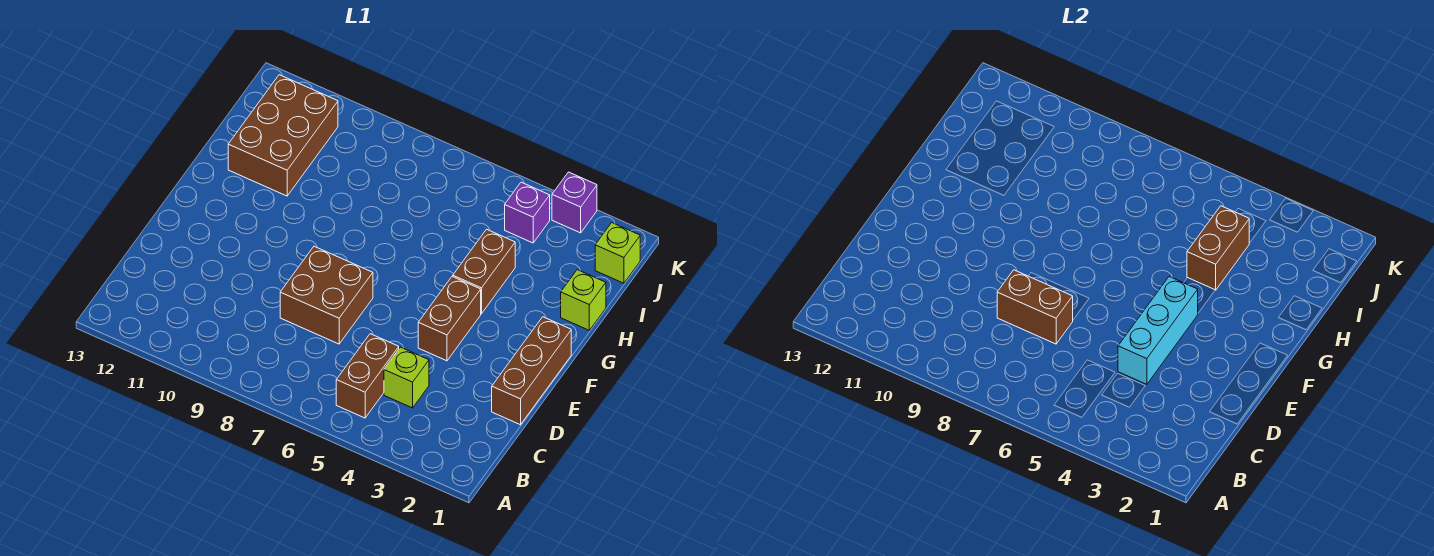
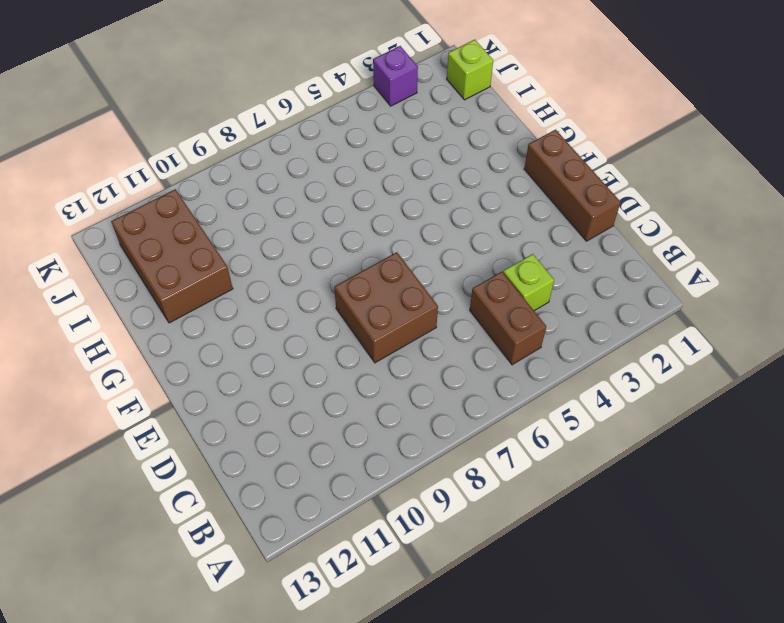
none -> brown 1x2 brick [418,276,481,361]
none -> brown 1x2 brick [453,229,515,314]
none -> lime 1x1 brick [561,270,606,330]

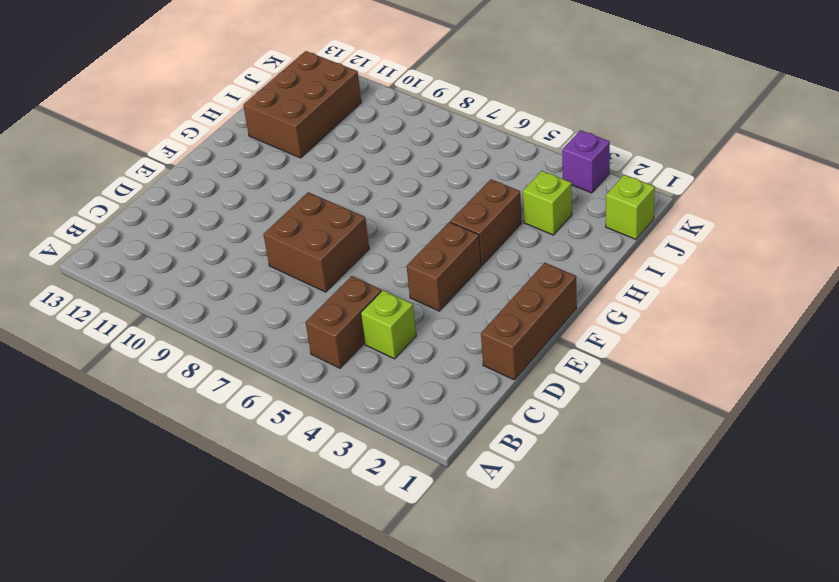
lime 1x1 brick [523,171,572,235] -> lime 1x1 brick moved to [561,270,606,330]
none -> purple 1x1 brick [505,182,550,243]
none -> cyan 1x3 brick [1118,277,1198,384]
none -> brown 1x2 brick [997,270,1073,344]

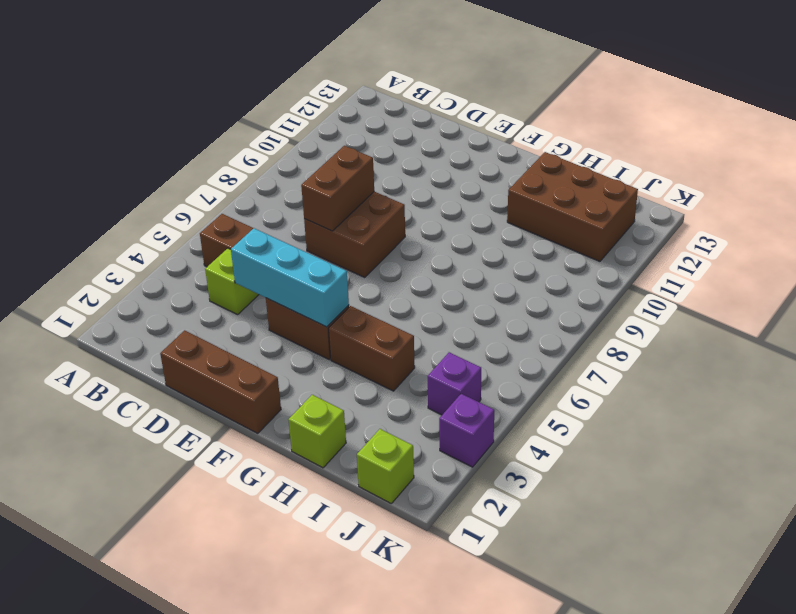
none -> brown 1x2 brick [1187,206,1249,290]

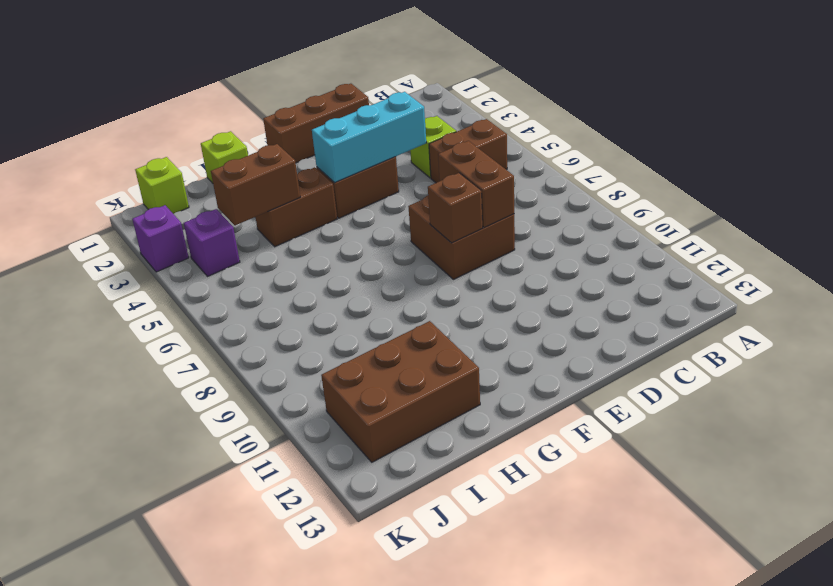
brown 1x1 brick [428,173,483,243] -> none

